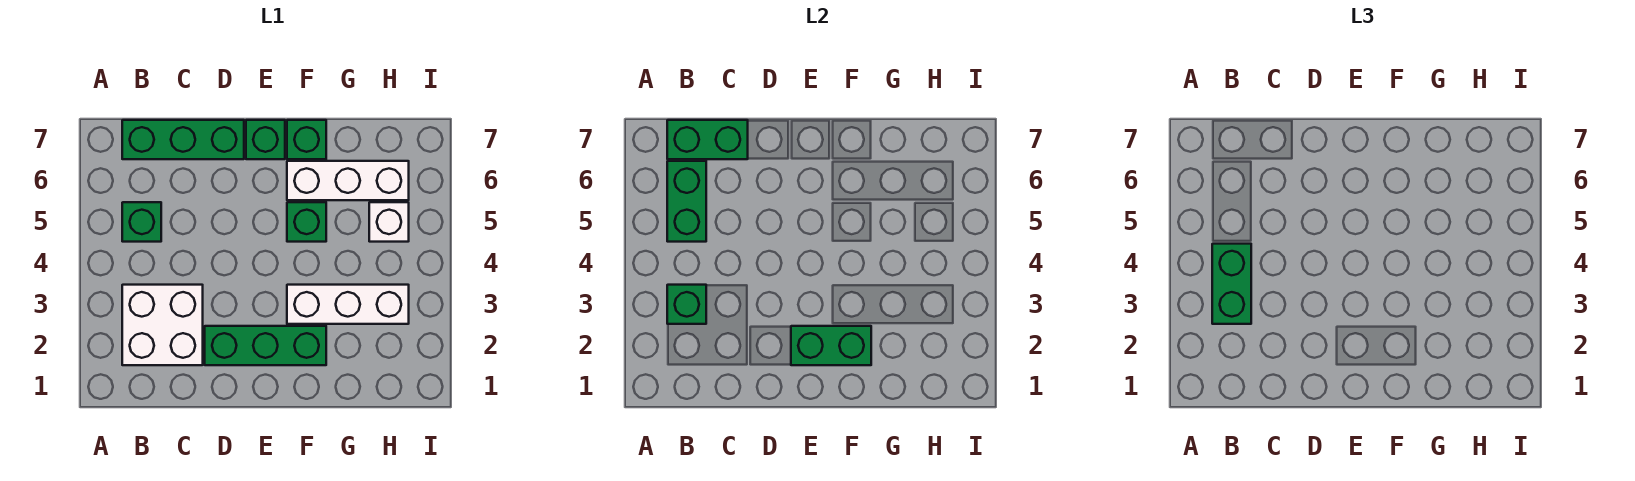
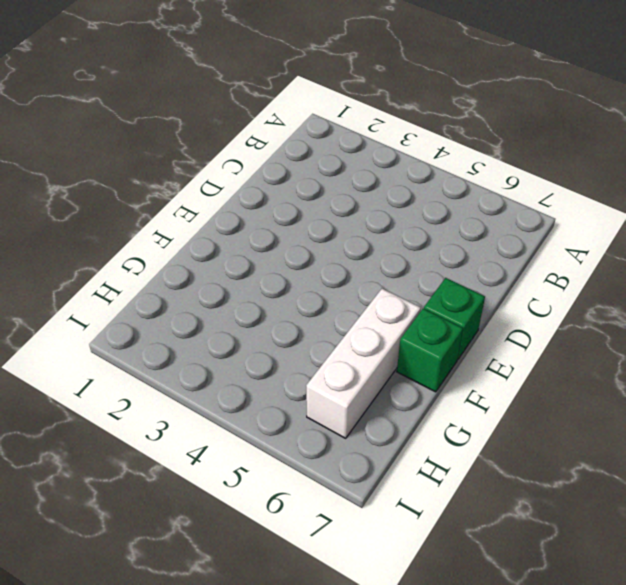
none -> white 2x2 brick [122,285,203,365]
none -> green 1x1 brick [122,202,161,242]
none -> green 1x3 brick [122,120,244,159]

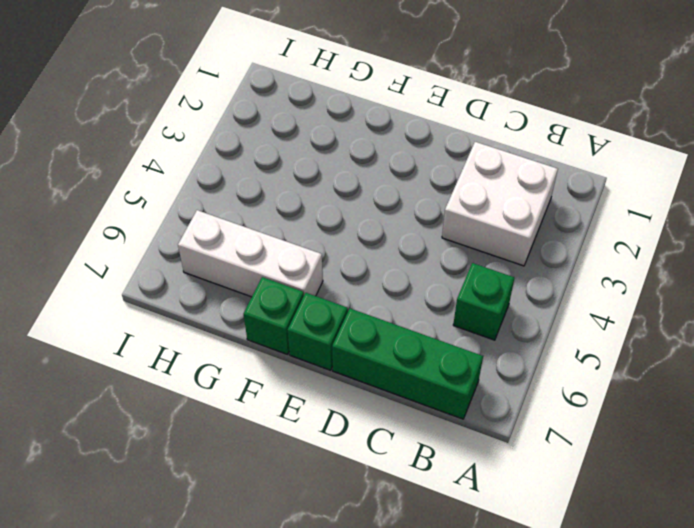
none -> green 1x3 brick [205,326,326,365]
none -> white 1x3 brick [287,285,409,324]
none -> green 1x1 brick [287,202,326,242]

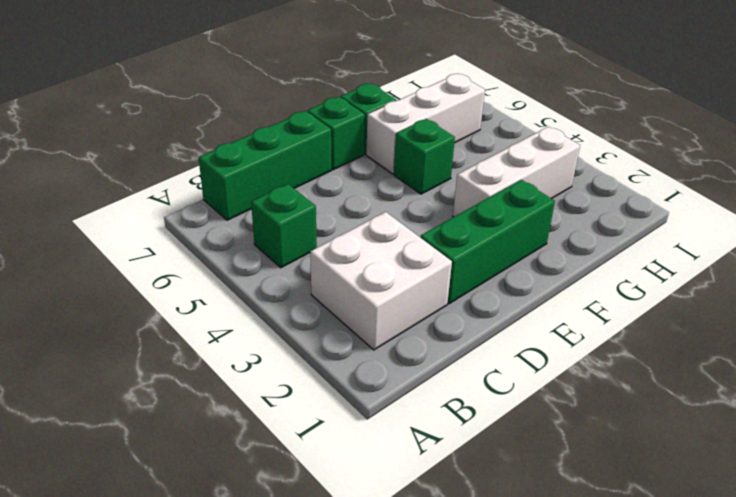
none -> white 1x1 brick [369,202,409,242]
none -> green 1x1 brick [667,285,706,324]
none -> green 1x2 brick [667,161,706,242]

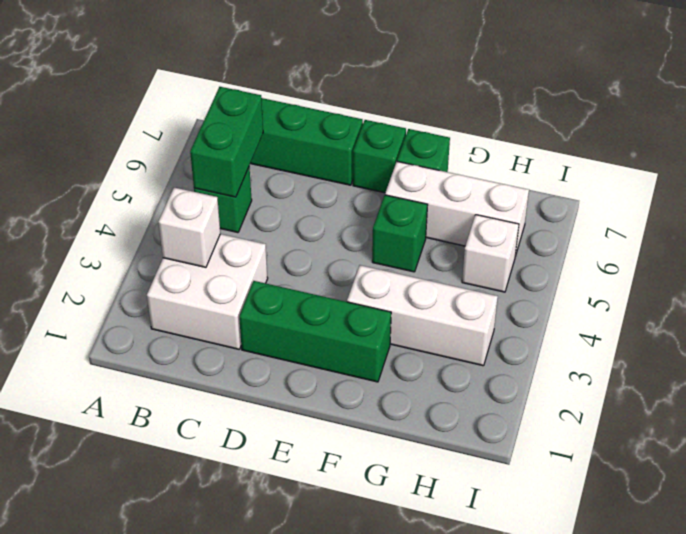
white 1x1 brick [158,188,220,267] -> green 1x1 brick [667,285,706,324]
none -> green 1x2 brick [667,120,748,159]
none -> green 1x2 brick [791,326,871,365]
none -> green 1x2 brick [1212,244,1251,324]

